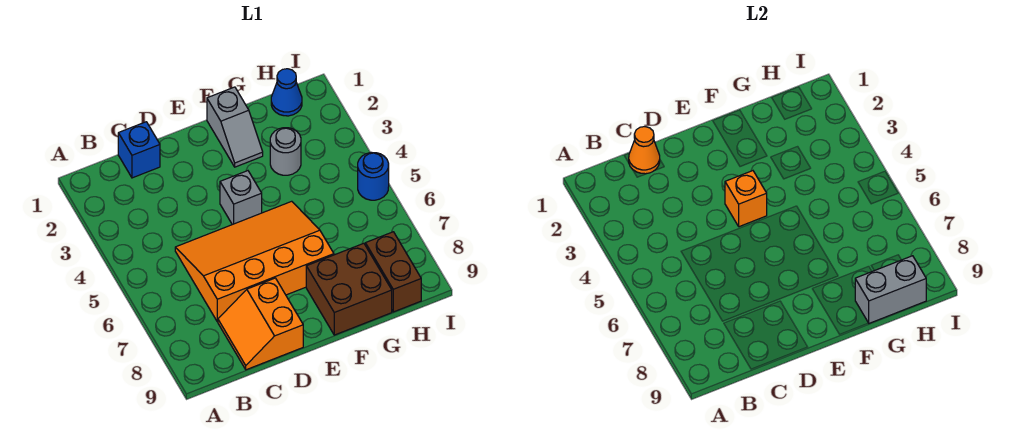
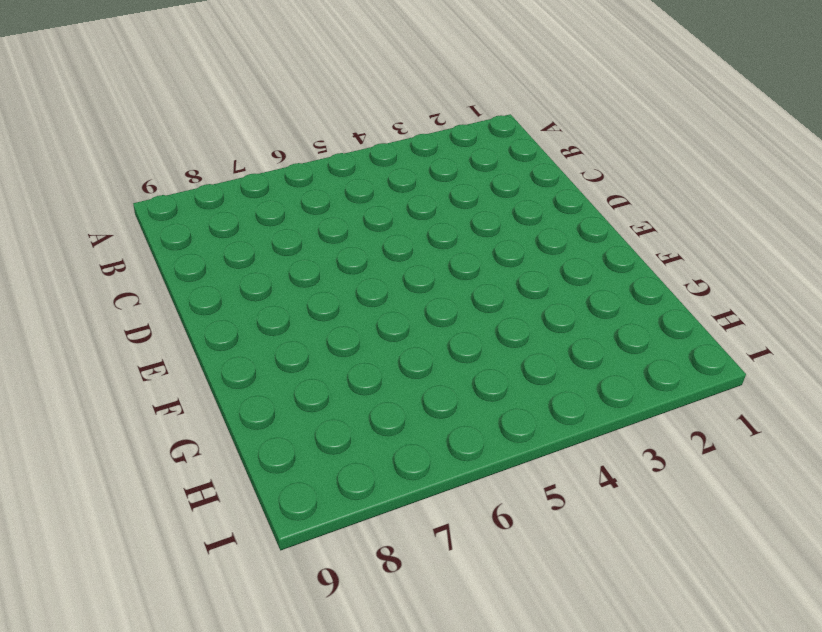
none -> blue 1x1 brick [118,122,160,178]
none -> orange 3x4 slope [175,201,334,322]
none -> orange 2x2 slope [218,278,303,370]

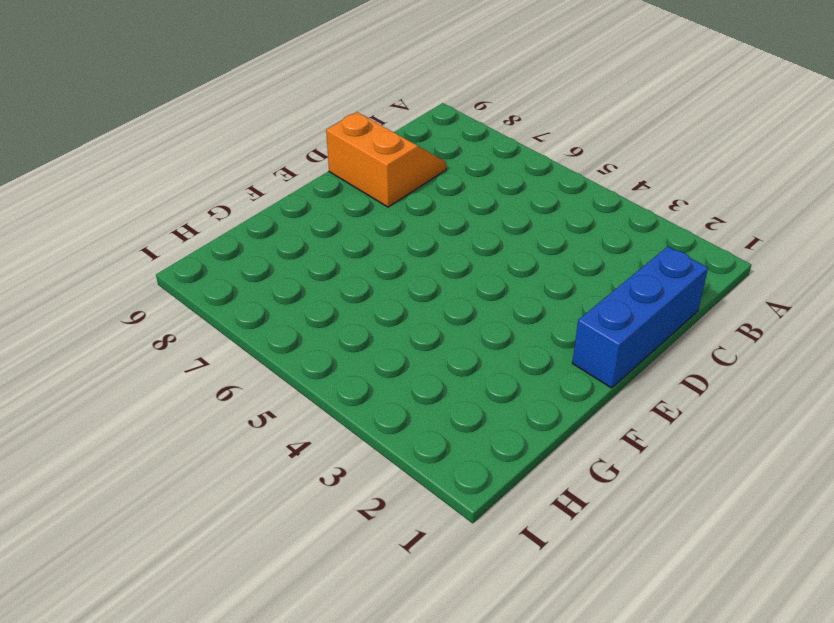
blue 1x3 brick [572,246,708,388] -> blue 1x1 brick [118,122,160,178]
none -> orange 3x4 slope [175,201,334,322]
none -> grey 1x1 brick [220,171,262,225]
none -> grey 1x2 slope [207,87,263,167]

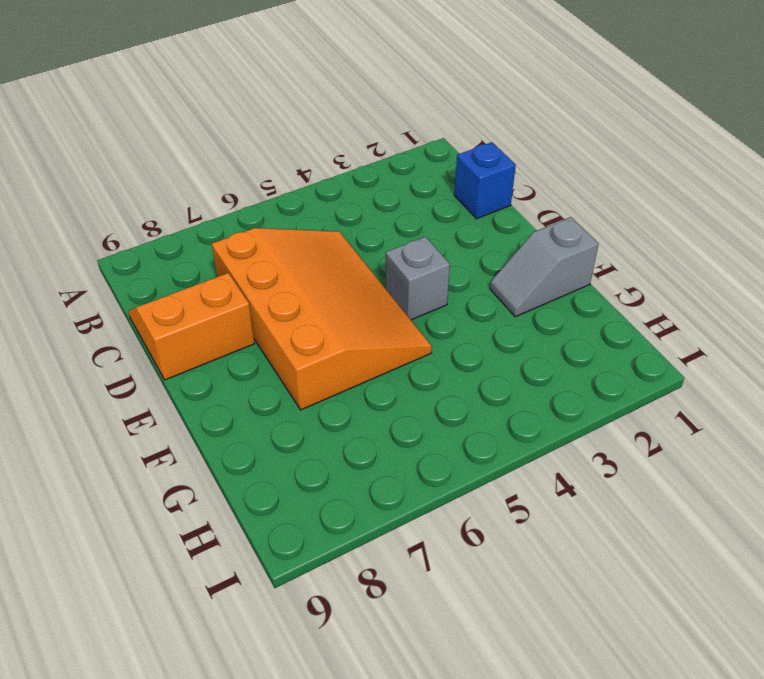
none -> brown 2x2 brick [306,243,392,335]
none -> grey 1x1 round brick [270,128,301,175]
none -> blue 1x1 cone [271,69,302,116]

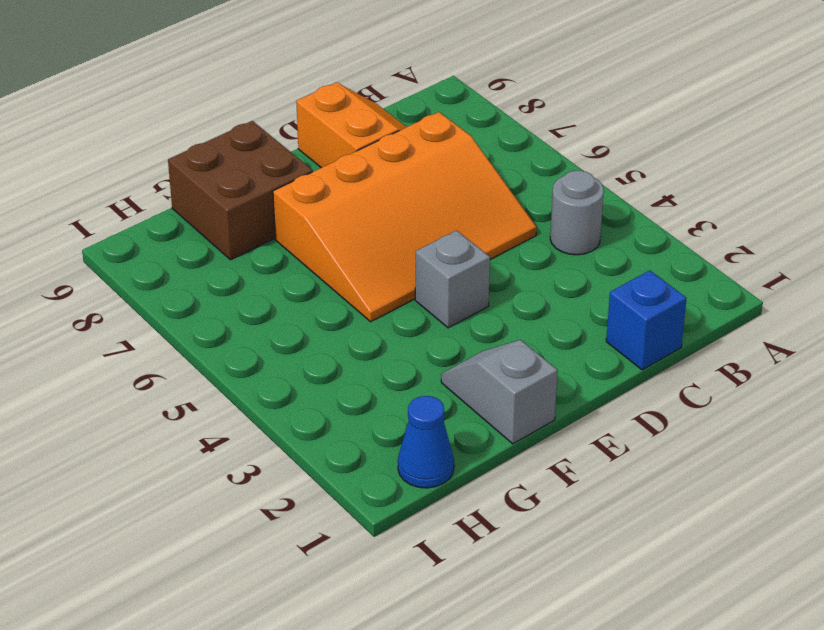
grey 1x1 round brick [550,171,604,255] -> grey 1x1 round brick moved to [270,128,301,175]
none -> brown 1x2 brick [365,232,421,312]
none -> blue 1x1 round brick [358,152,389,200]
none -> orange 1x1 cone [628,127,660,174]

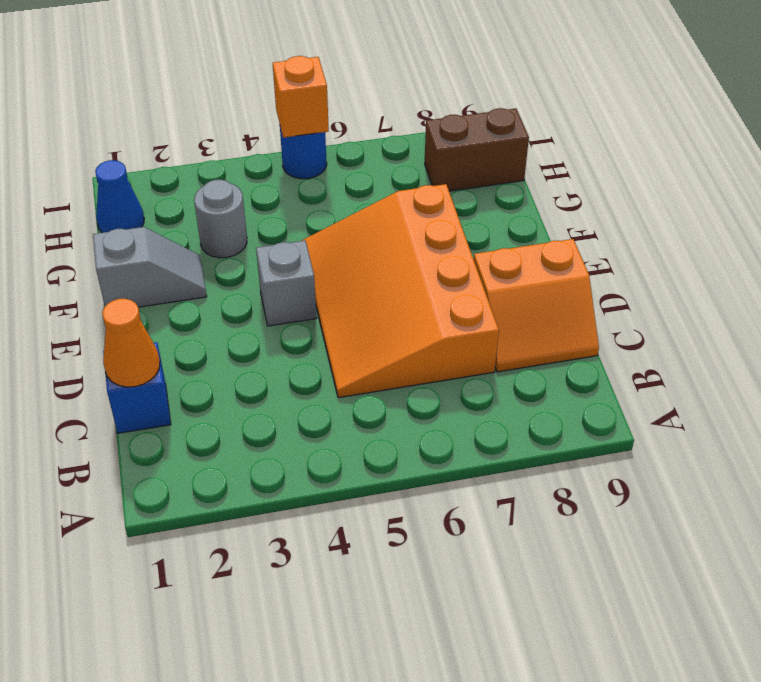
orange 1x1 brick [273,56,329,138] -> orange 1x1 brick moved to [725,171,767,227]
none -> brown 2x2 brick [306,243,392,335]
none -> grey 1x2 brick [855,256,926,323]

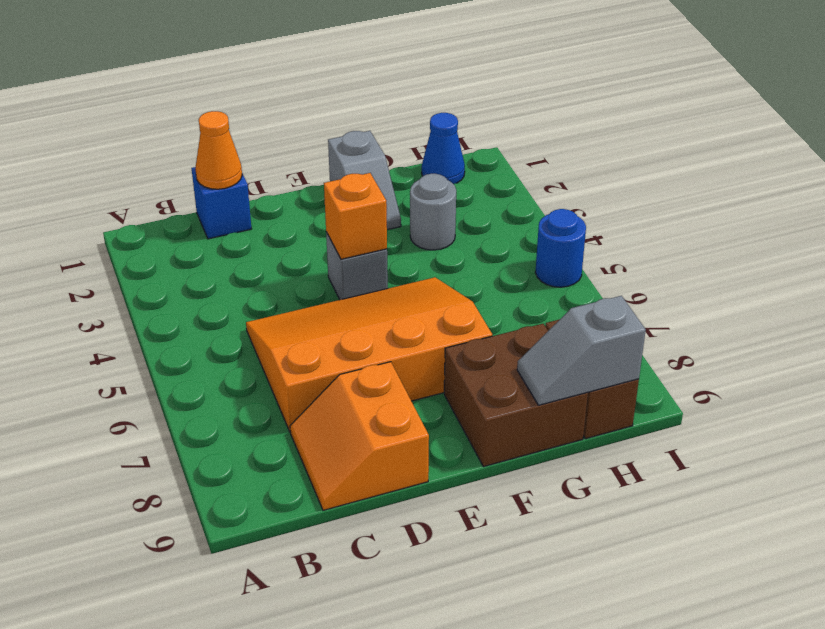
grey 1x2 slope [517,296,646,405] -> grey 1x2 brick [855,256,926,323]

